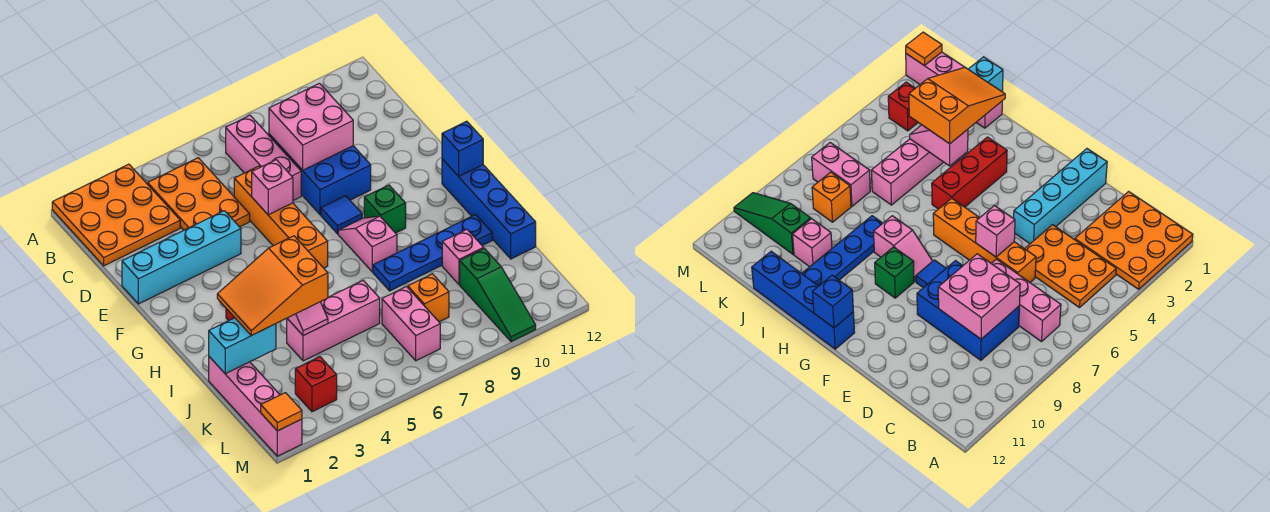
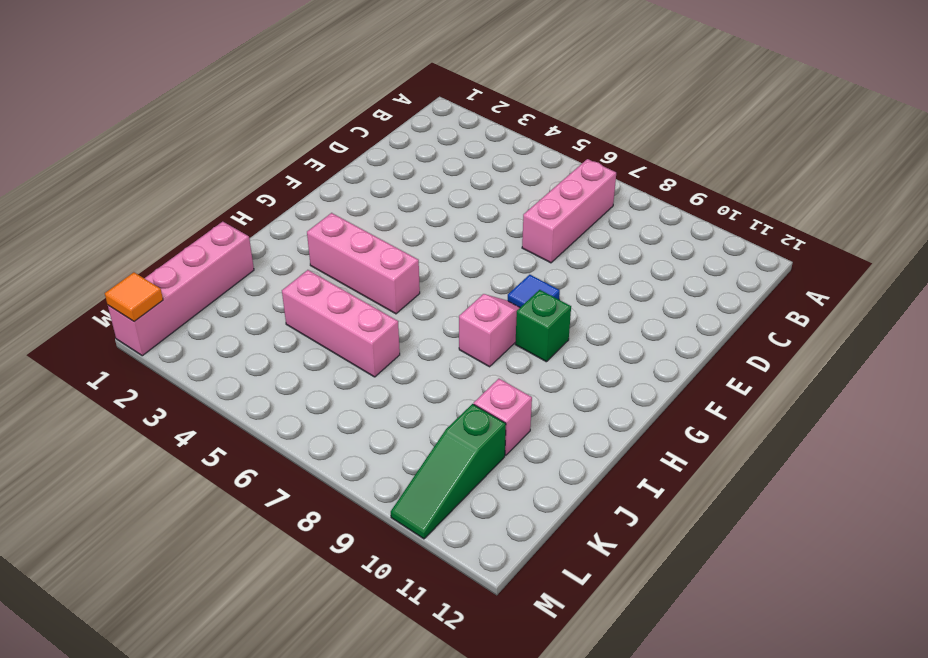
pink 1x3 brick [307,213,420,314] -> red 1x3 brick [932,137,1007,209]
none -> orange 3x3 plate [52,164,180,266]
none -> orange 2x3 plate [148,158,250,230]
none -> blue 2x3 brick [269,134,371,215]

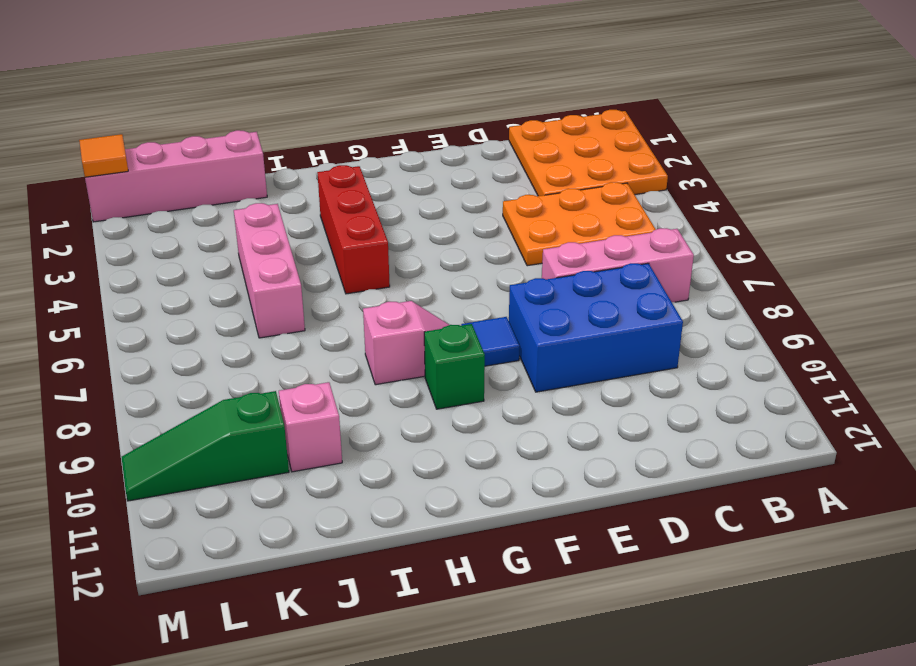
none -> orange 1x4 brick [234,166,328,268]
none -> cyan 1x4 brick [122,211,241,304]
none -> blue 1x4 brick [442,159,536,259]

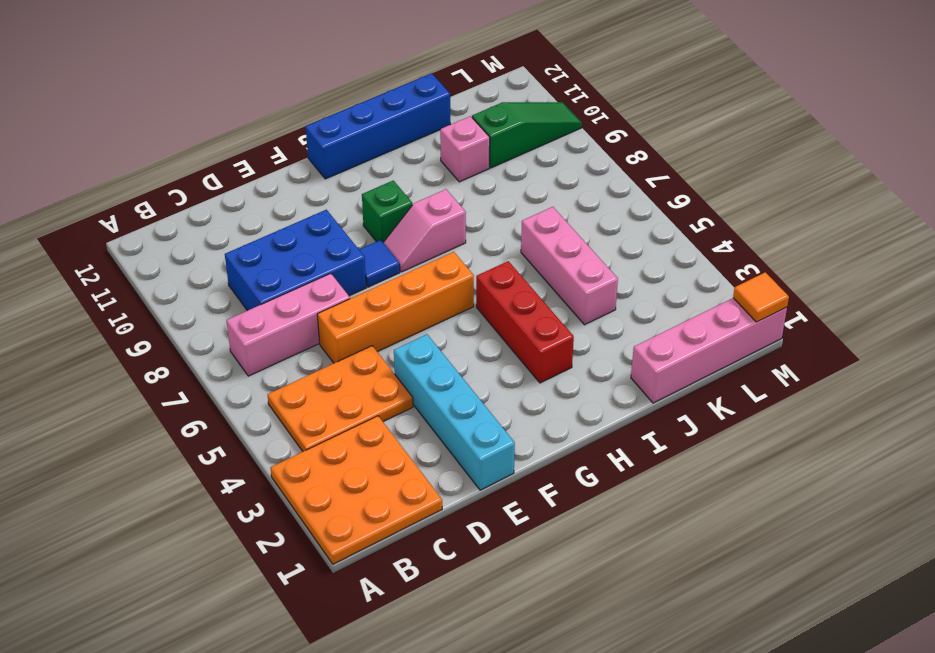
none -> blue 1x4 plate [373,215,492,291]
none -> pink 1x2 brick [382,287,440,361]
none -> orange 1x1 brick [408,274,449,322]

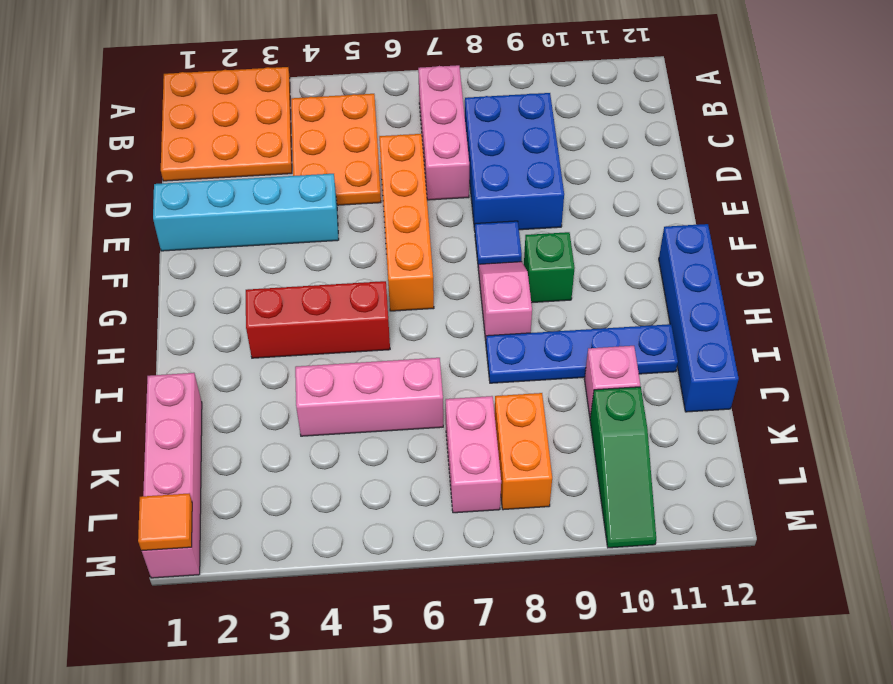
orange 1x2 brick [494,393,552,510] -> orange 1x1 brick [408,274,449,322]
none -> red 1x1 brick [295,357,337,412]
none -> pink 2x2 brick [269,83,353,170]
none -> pink 1x1 brick [252,160,293,215]

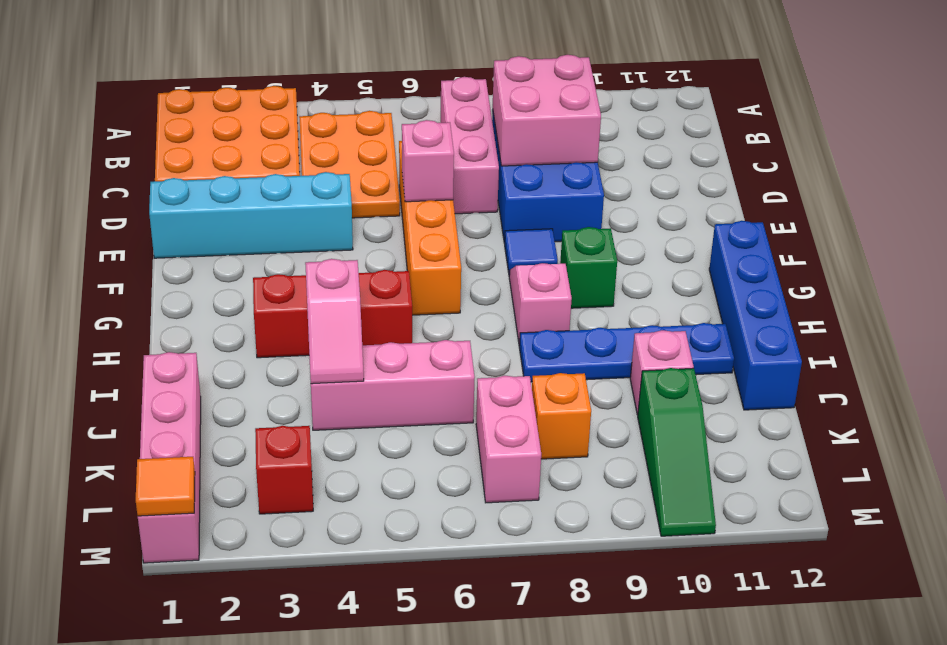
none -> blue 1x1 brick [442,121,483,176]
none -> cyan 1x2 brick [209,318,276,374]
none -> orange 2x3 slope [217,236,328,336]

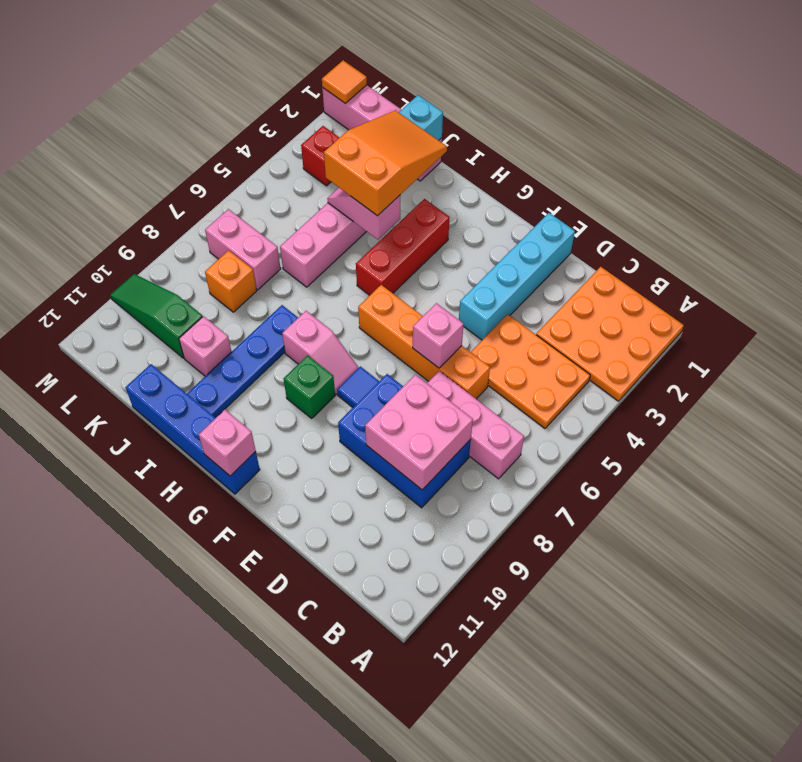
pink 1x1 brick [199,410,256,476] -> blue 1x1 brick [442,121,483,176]

